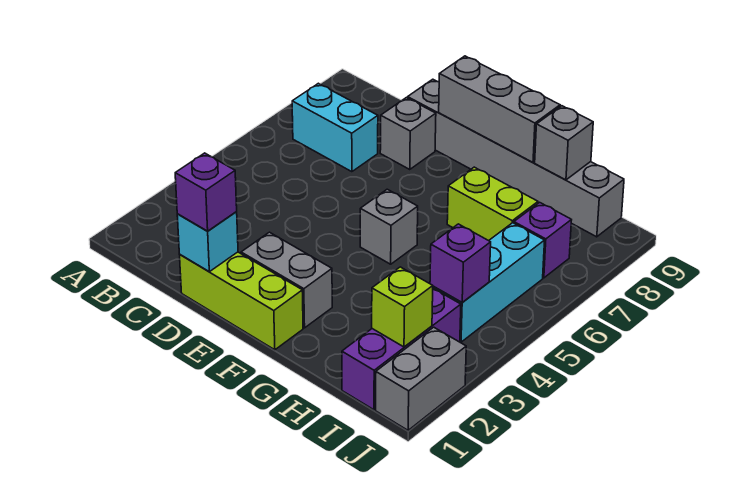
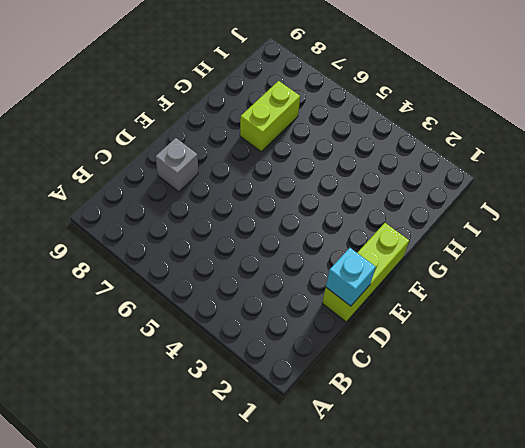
none -> cyan 1x2 brick [292,83,378,172]
none -> grey 1x6 brick [408,79,624,237]
none -> grey 1x2 brick [241,232,332,328]

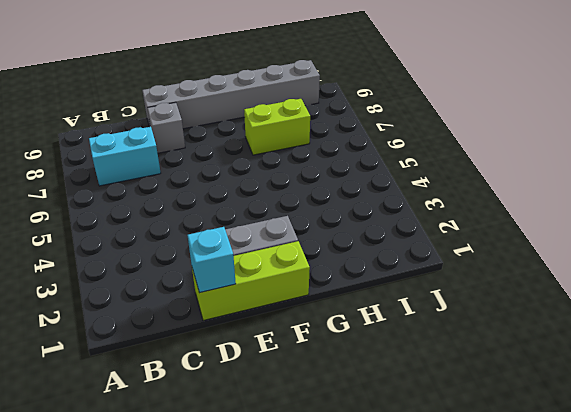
none -> grey 1x1 brick [360,189,418,264]
none -> purple 1x3 brick [342,289,461,410]
none -> cyan 1x3 brick [433,223,545,342]

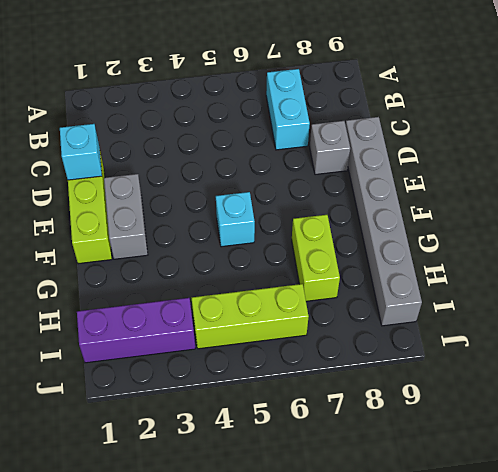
cyan 1x1 brick [216,192,255,247] -> grey 1x1 brick [360,189,418,264]
lime 1x3 brick [192,284,309,349] -> cyan 1x3 brick [433,223,545,342]
none -> purple 1x1 brick [514,202,571,278]
none -> grey 1x2 brick [376,327,466,430]
none -> grey 1x3 brick [439,56,560,163]

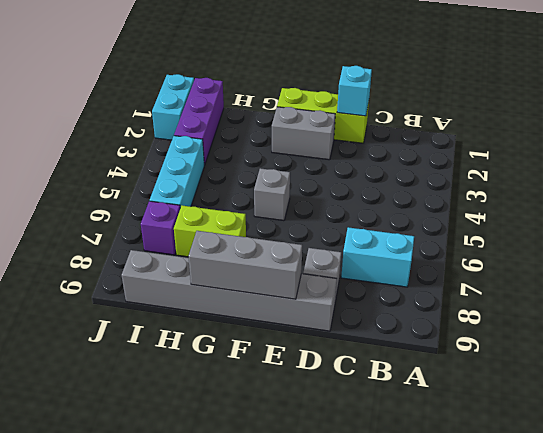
cyan 1x2 brick [152,74,194,140] -> grey 1x2 brick [376,327,466,430]
none -> grey 1x1 brick [535,106,593,180]
none -> lime 1x1 brick [372,267,433,347]
none -> purple 1x1 brick [430,224,491,302]

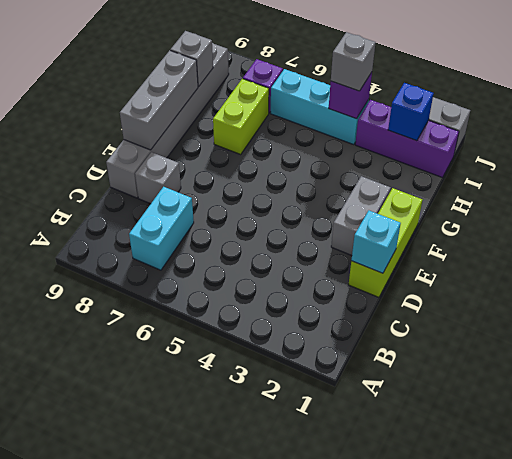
blue 1x1 brick [388,83,434,141] -> lime 1x1 brick [372,267,433,347]
grey 1x1 brick [331,32,376,91] -> grey 1x1 brick moved to [360,189,418,264]
none -> purple 1x1 brick [175,153,237,231]

